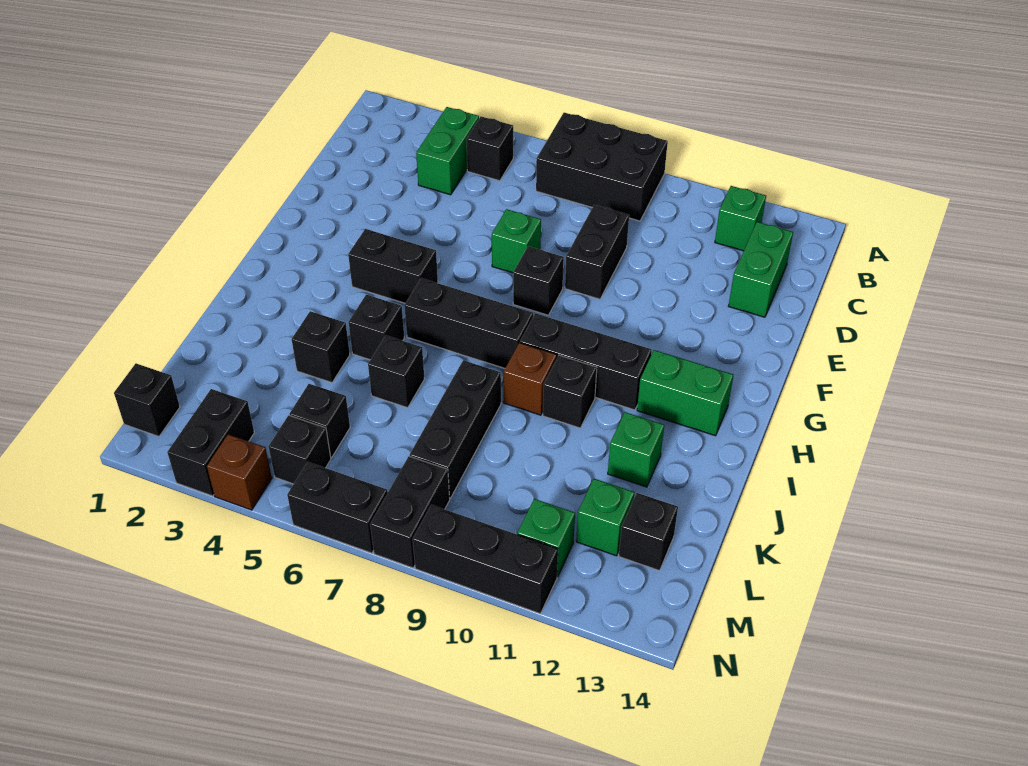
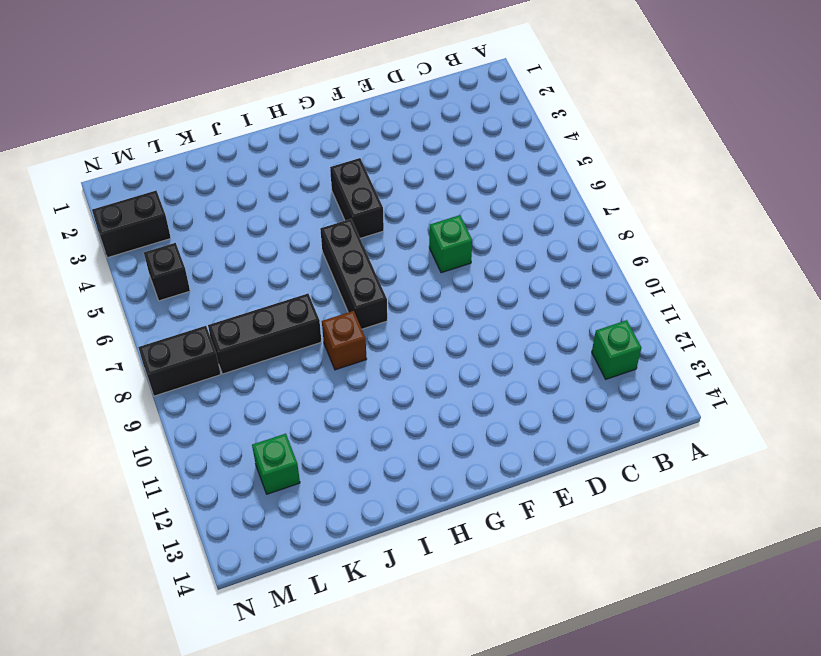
none -> black 2x3 brick [536,113,668,221]
none -> green 1x2 brick [416,107,479,195]
none -> black 1x1 brick [466,116,513,181]
none -> green 1x2 brick [729,222,793,317]

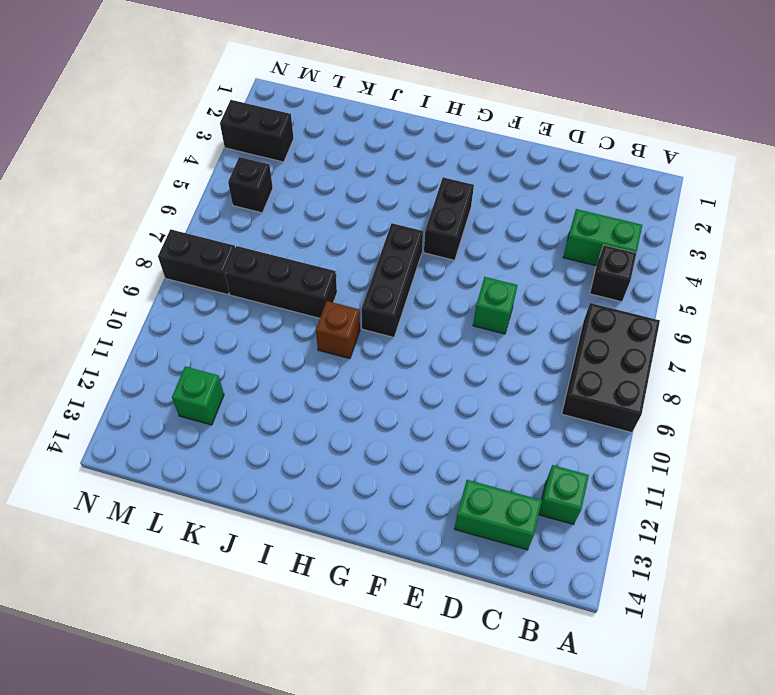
none -> black 1x2 brick [565,205,629,299]
none -> black 1x1 brick [513,246,564,315]
none -> black 1x3 brick [520,313,652,410]
none -> green 1x2 brick [637,350,733,436]

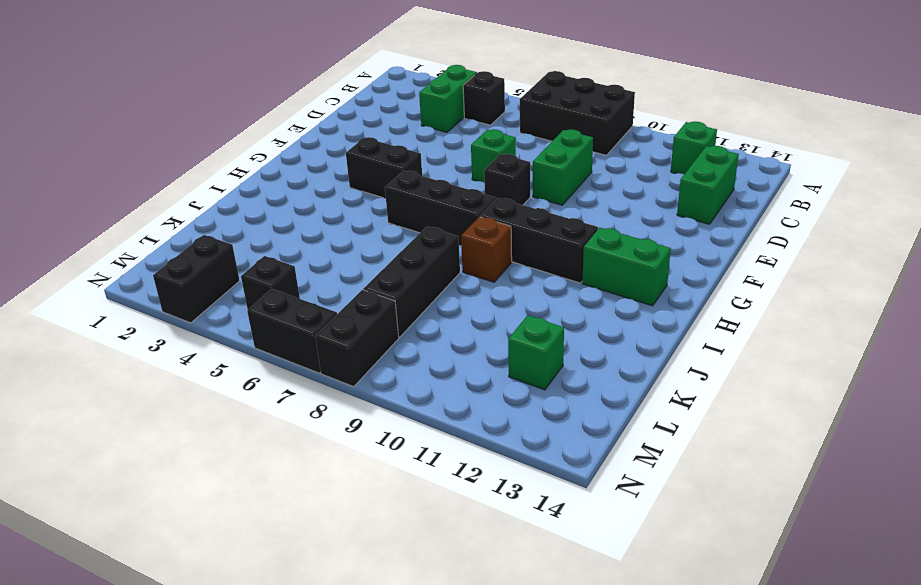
green 1x2 brick [533,129,593,205] -> black 1x2 brick [565,205,629,299]
none -> black 1x1 brick [349,295,404,360]
none -> black 1x1 brick [543,355,597,428]
none -> black 1x1 brick [292,311,350,383]
none -> black 1x1 brick [368,336,424,408]

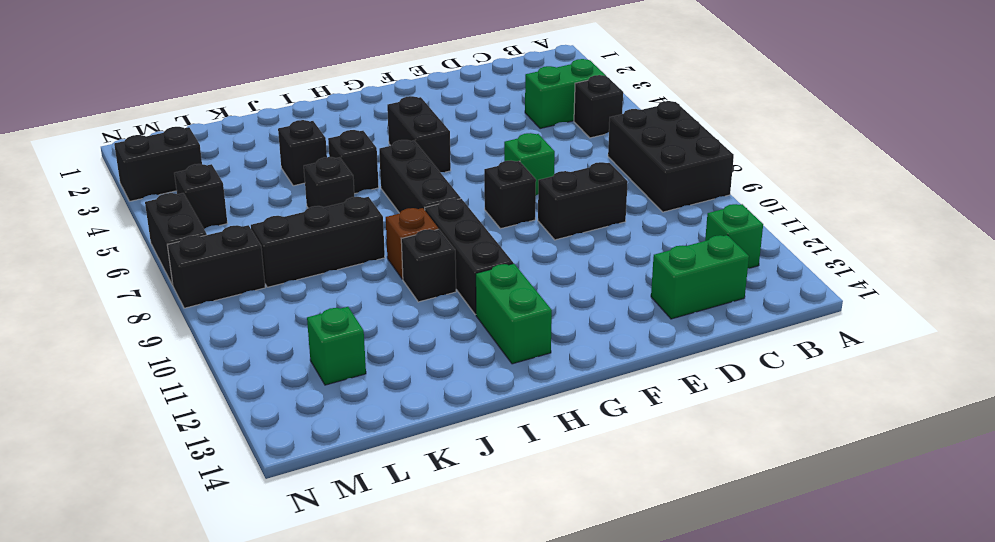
none -> green 1x1 brick [608,412,664,487]
none -> black 1x1 brick [290,384,350,457]
none -> black 1x1 brick [619,493,678,571]
none -> black 1x1 brick [114,363,180,436]

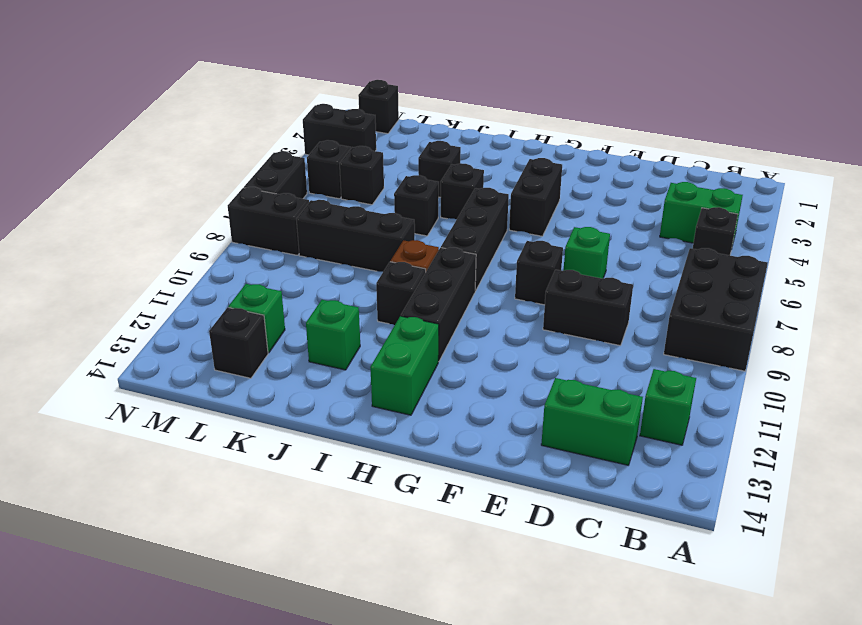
none -> green 1x1 brick [517,499,575,577]
none -> brown 1x1 brick [207,434,272,510]
none -> black 1x3 brick [413,505,558,614]

